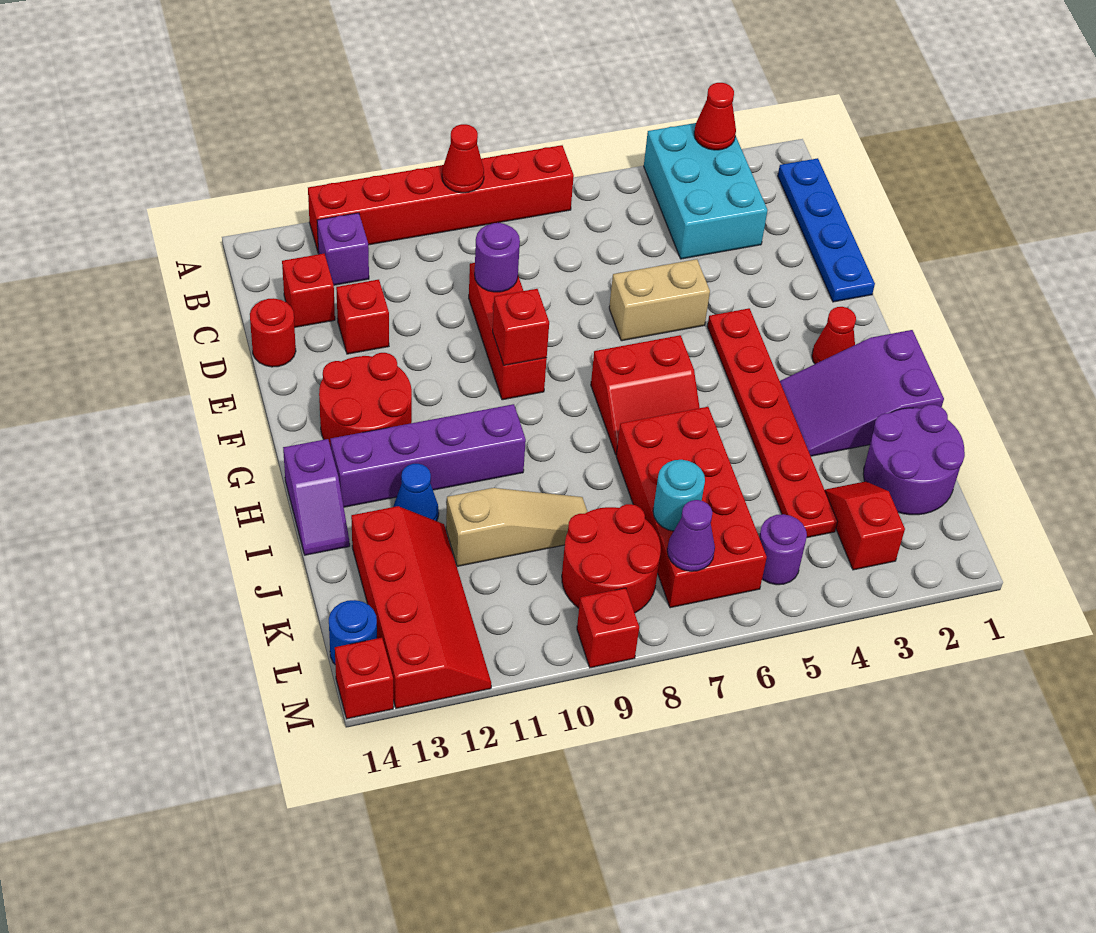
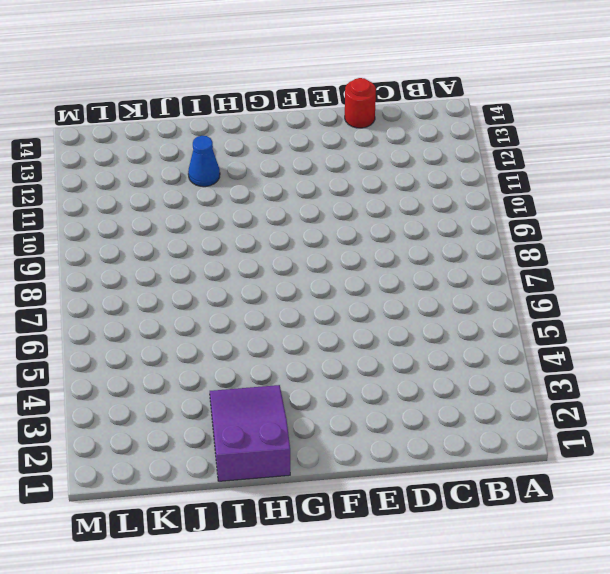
none -> cyan 2x3 brick [644,123,768,259]
none -> red 1x6 brick [308,145,574,253]
none -> blue 1x4 plate [778,158,875,302]
none -> purple 1x1 brick [317,213,369,285]

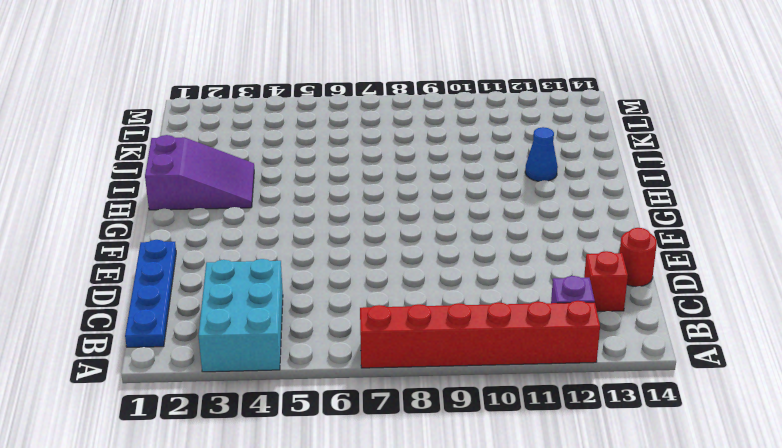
none -> red 1x3 brick [469,263,547,400]
none -> red 1x1 brick [336,280,389,354]
none -> tan 1x2 brick [609,259,710,341]
none -> red 1x6 plate [707,308,837,538]

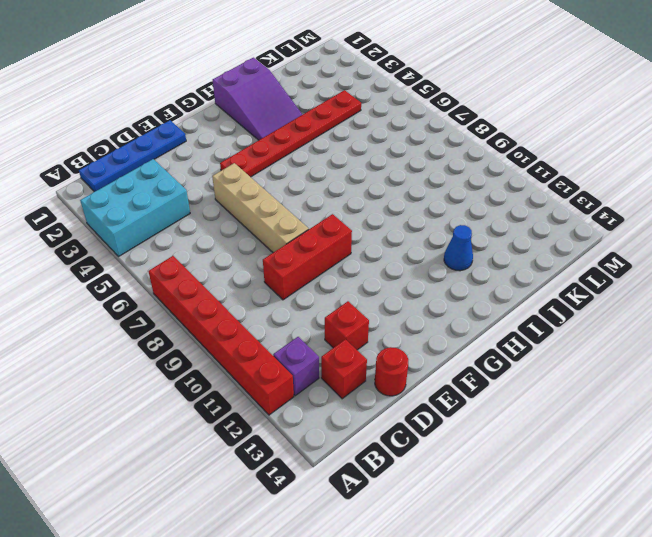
tan 1x4 brick [212,163,309,253] -> tan 1x2 brick [609,259,710,341]
none -> red 2x2 round brick [319,353,412,447]
none -> red 1x1 cone [812,307,856,364]
none -> red 2x2 slope [591,335,700,454]
none -> purple 1x4 brick [331,404,526,507]

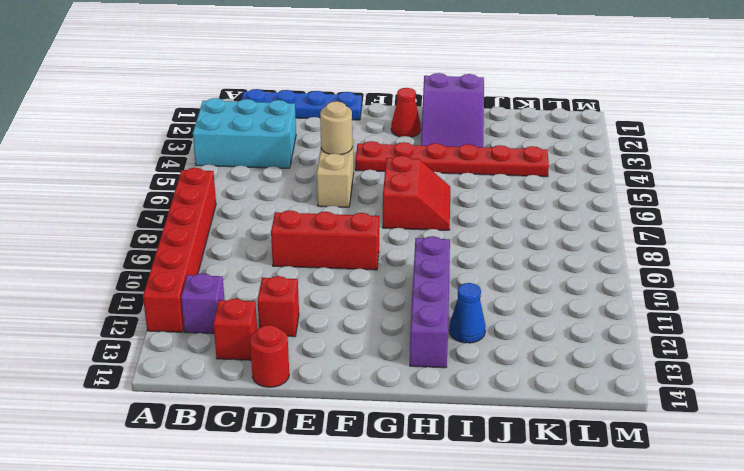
tan 1x1 round brick [320,101,352,155] -> none
none -> red 2x2 round brick [319,353,412,447]
none -> purple 1x2 slope [283,439,350,555]
none -> red 2x4 brick [616,407,767,608]
none -> purple 2x2 round brick [863,405,965,515]

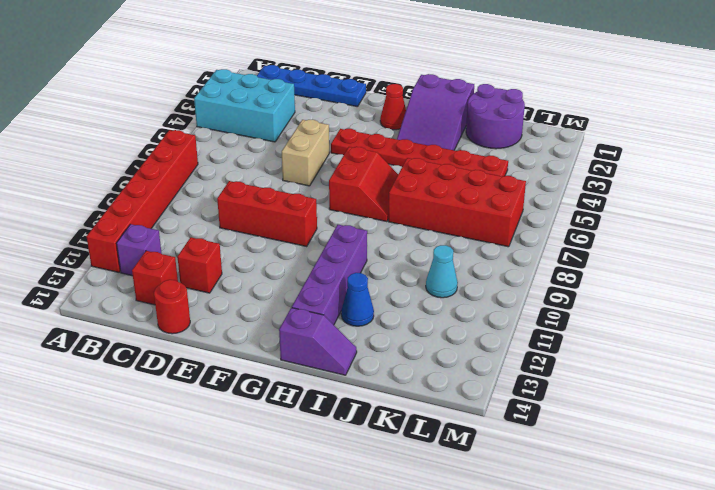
cyan 1x1 cone [426,245,458,298] -> none
none -> red 2x2 round brick [319,353,412,447]
none -> tan 1x3 slope [446,488,587,566]
none -> red 2x4 slope [351,506,491,708]
none -> red 1x2 slope [825,481,905,570]

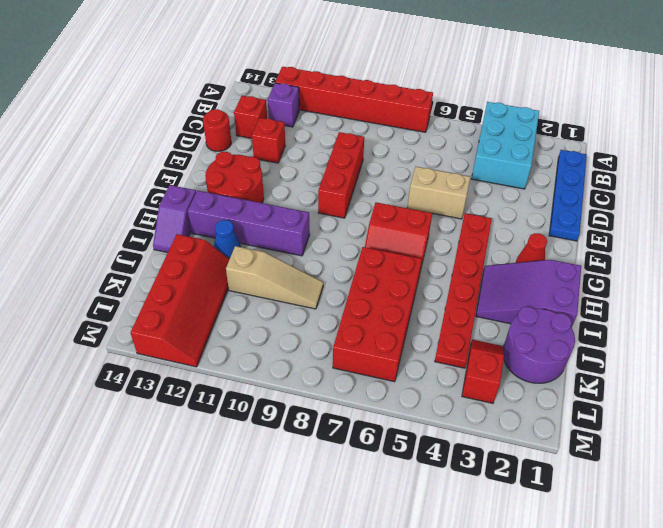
none -> red 2x2 round brick [562,504,661,613]
none -> purple 1x1 round brick [759,514,807,585]
none -> blue 1x1 round brick [329,600,377,664]
none -> red 1x1 brick [577,588,639,668]

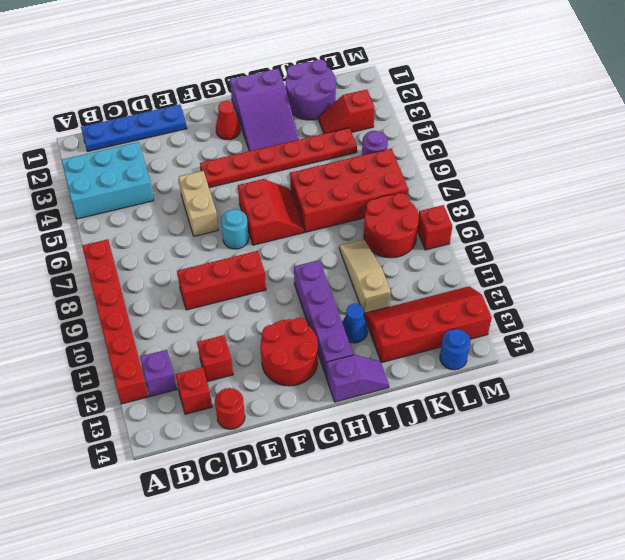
cyan 1x1 round brick [221,209,249,249] -> cyan 1x1 round brick moved to [653,460,705,531]
none -> red 1x1 brick [335,638,393,719]
none -> red 1x1 cone [694,83,736,150]
none -> red 1x1 cone [442,124,484,193]
none -> purple 1x1 round brick [475,223,520,292]

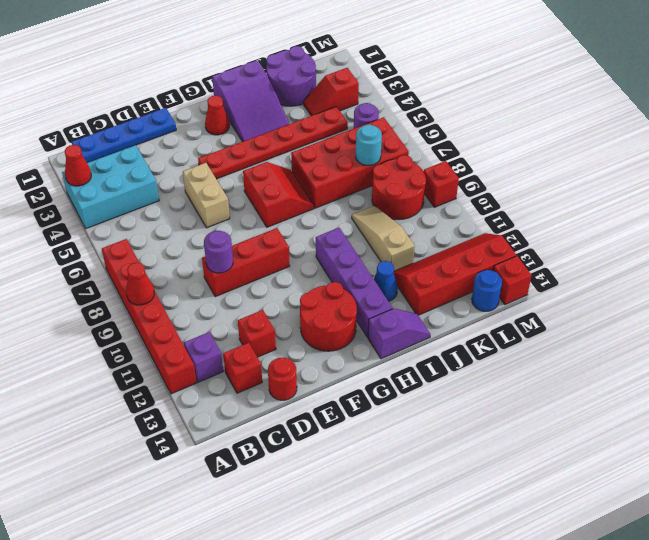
none -> red 1x1 brick [493,289,549,365]
none -> purple 1x1 cone [667,500,715,571]

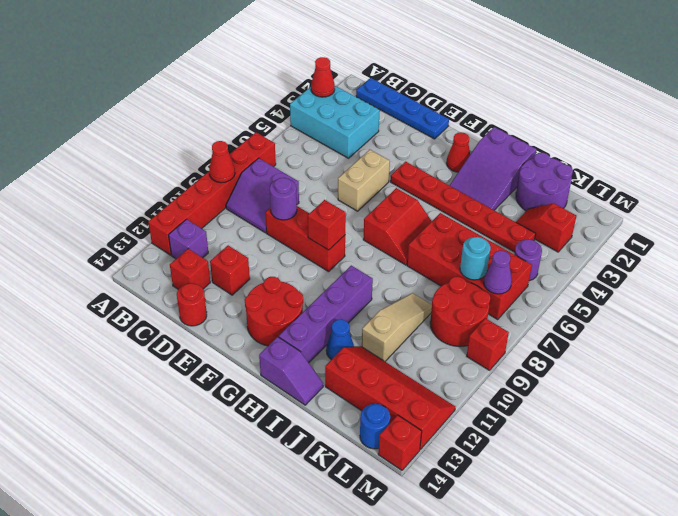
purple 2x2 slope [226,158,299,233] -> none

